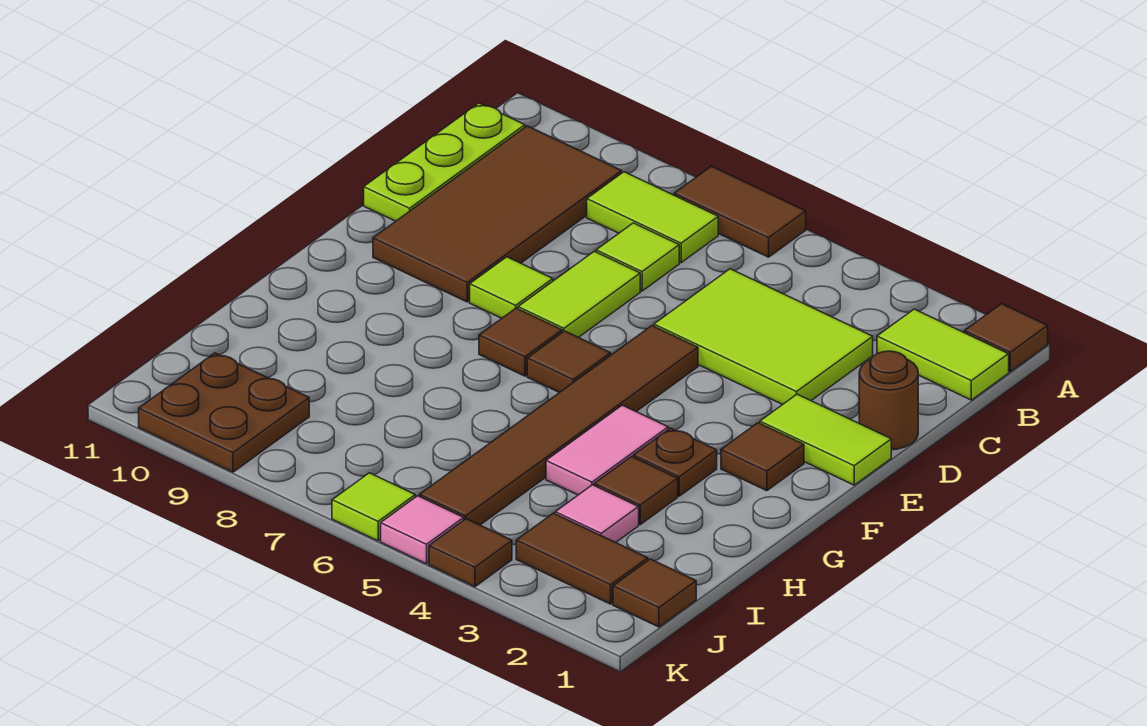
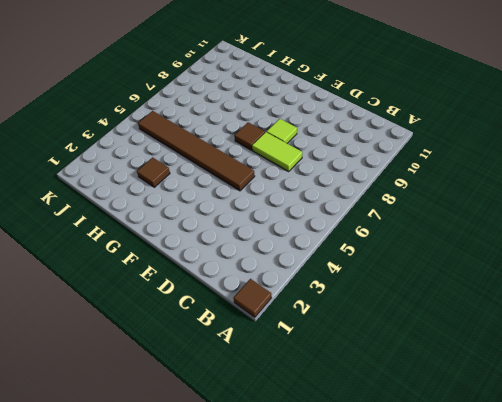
none -> brown 1x2 tile [674,166,806,257]
none -> lime 1x2 tile [877,309,1009,400]
none -> lime 1x2 tile [587,172,718,263]

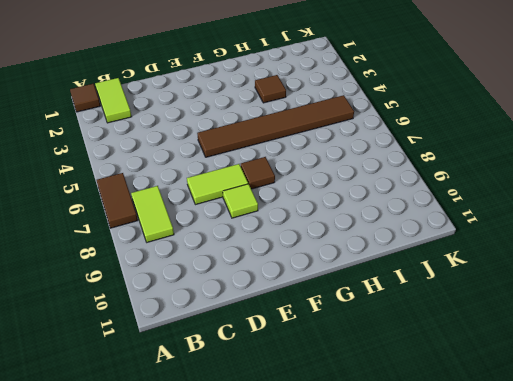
none -> brown 2x4 tile [373,126,622,302]
none -> lime 1x3 plate [364,103,525,221]
none -> lime 2x3 tile [654,269,873,405]

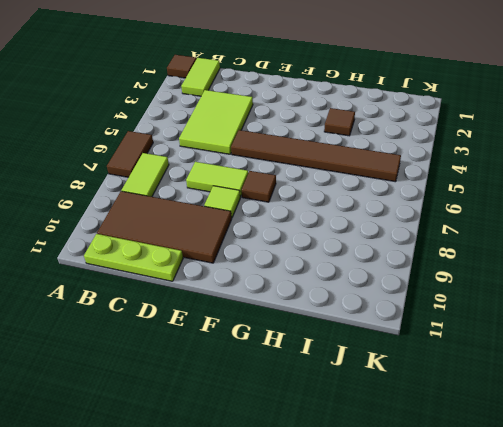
none -> lime 1x1 tile [596,223,679,291]
none -> brown 1x1 round brick [859,351,918,450]
none -> lime 1x2 tile [760,394,891,485]

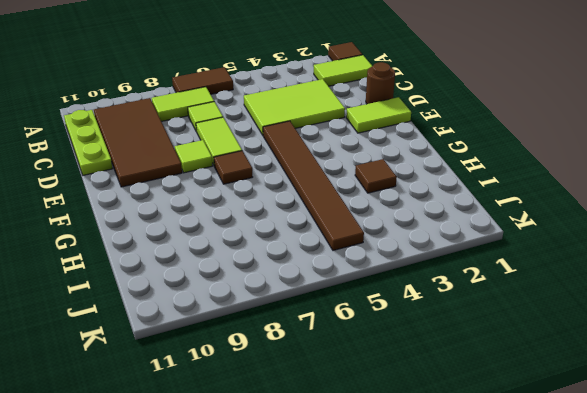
none -> brown 1x1 tile [721,423,804,491]
none -> brown 1x1 tile [527,331,611,393]
none -> brown 1x1 plate [633,428,717,496]

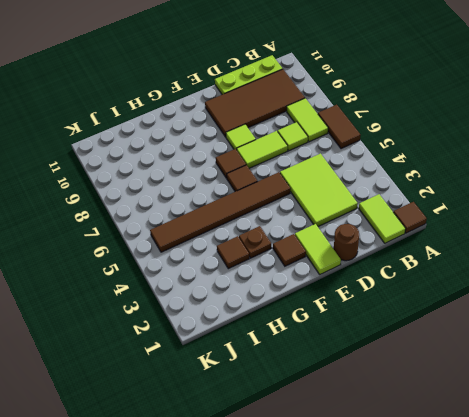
none -> pink 1x2 tile [546,405,668,495]
none -> pink 1x1 tile [555,485,639,542]
none -> brown 1x1 tile [613,559,696,627]

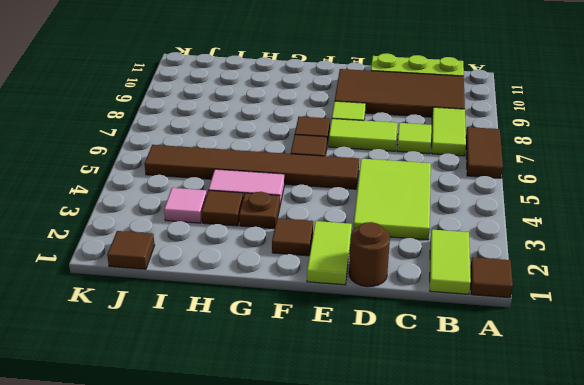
none -> brown 1x2 tile [516,513,648,604]
none -> brown 2x2 plate [139,353,309,472]
none -> brown 1x1 tile [429,519,512,587]

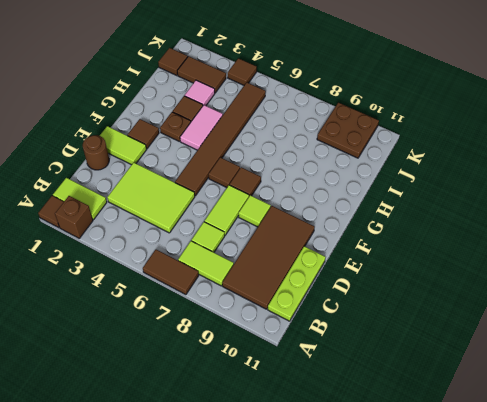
brown 1x1 brick [55,196,93,238] -> none
none -> pink 1x1 tile [381,496,464,564]
none -> lime 1x1 tile [332,473,415,541]

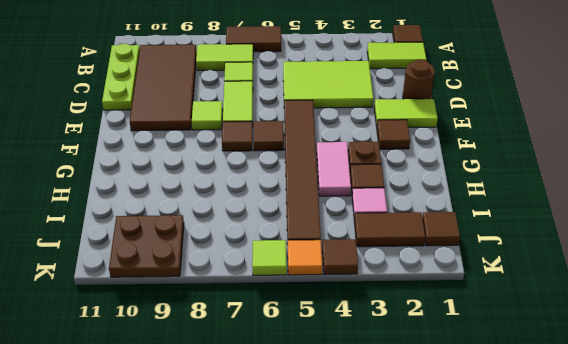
orange 1x1 tile [288,240,322,275] -> pink 1x1 tile [381,496,464,564]

